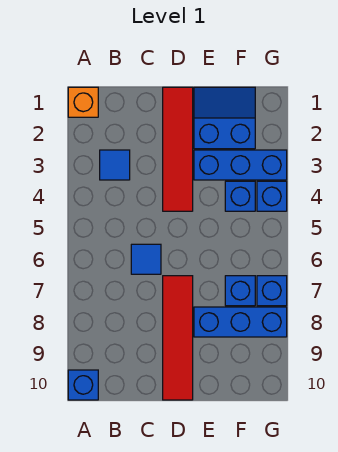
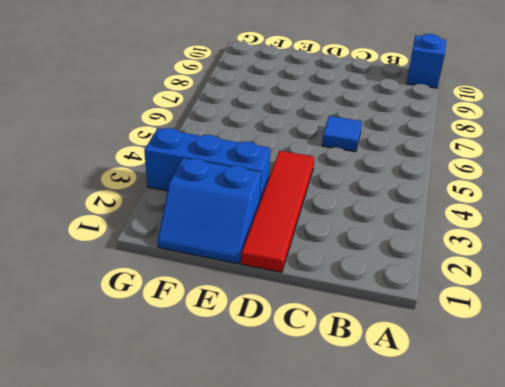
none -> orange 1x1 brick [68,87,98,117]
none -> blue 1x1 tile [100,150,130,180]
none -> red 1x4 tile [163,276,193,400]

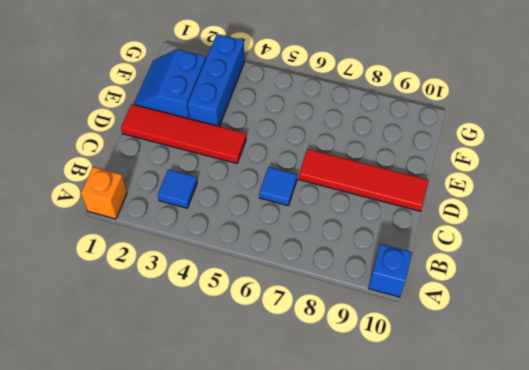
none -> blue 1x3 brick [194,307,287,337]
none -> blue 1x1 brick [225,181,255,211]
none -> blue 1x1 brick [225,276,255,306]

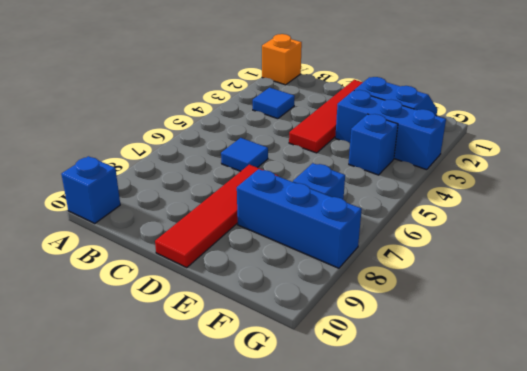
none -> blue 1x1 brick [257,181,287,211]
none -> blue 1x1 brick [257,276,287,306]

